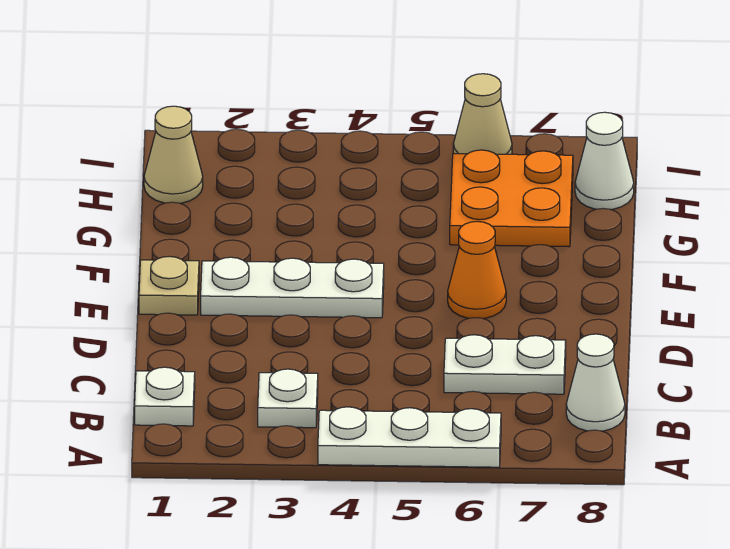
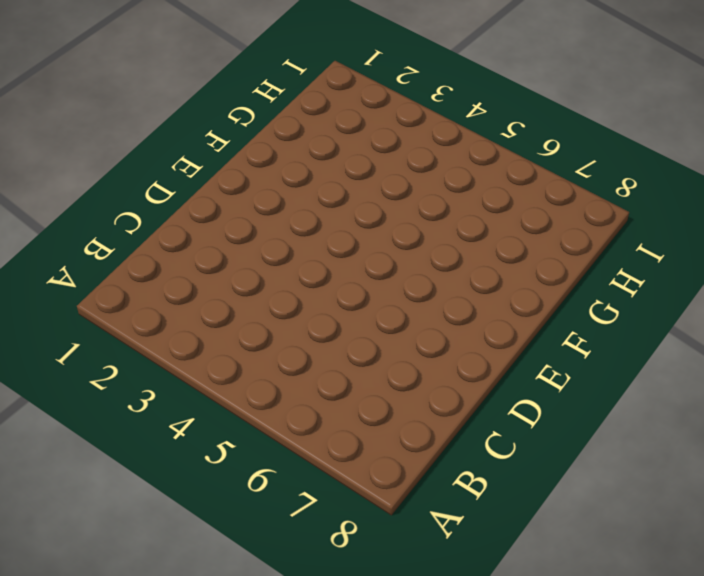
none -> white 1x3 plate [318,407,501,467]
none -> white 1x1 plate [135,367,195,426]
none -> white 1x1 plate [258,369,318,428]

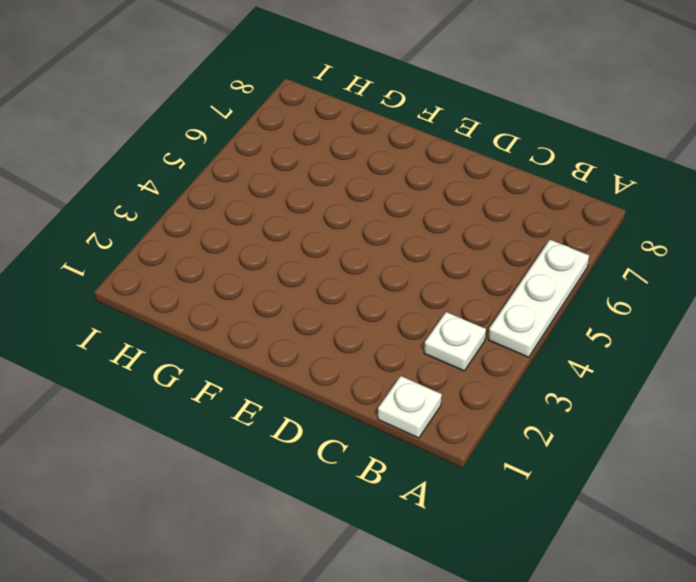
none -> white 1x1 cone [566,334,625,431]
none -> white 1x2 plate [444,335,566,394]
none -> tan 1x1 plate [139,256,199,315]

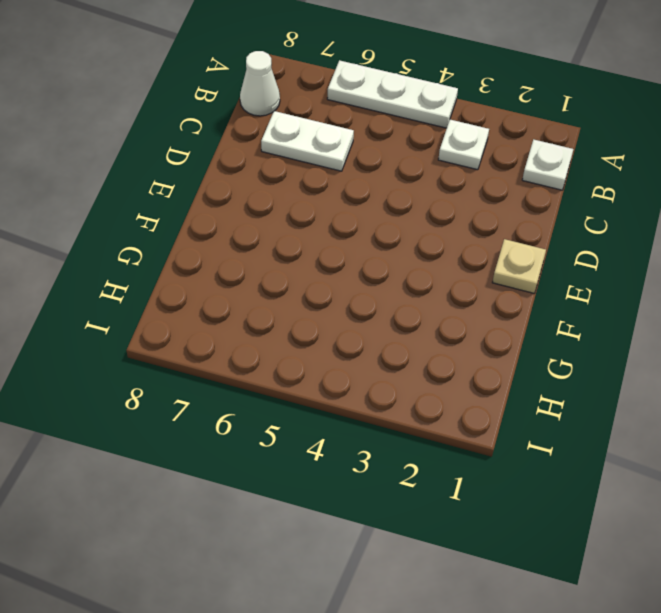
none -> white 1x3 plate [201,257,384,318]
none -> orange 1x1 cone [448,221,506,319]
none -> orange 2x2 plate [450,150,573,247]

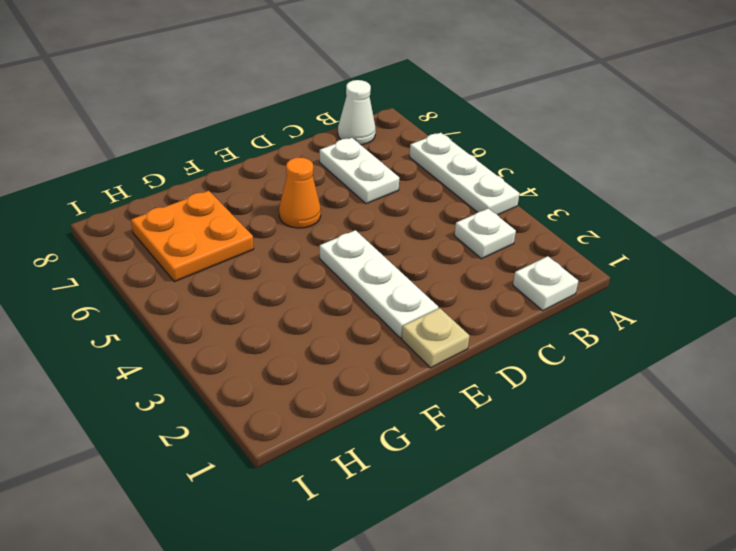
none -> tan 1x1 cone [144,106,203,203]
none -> white 1x1 cone [575,112,634,210]
none -> tan 1x1 cone [453,74,512,154]

